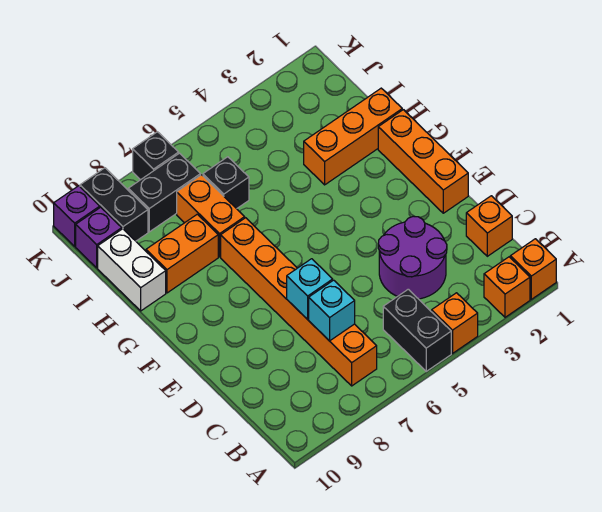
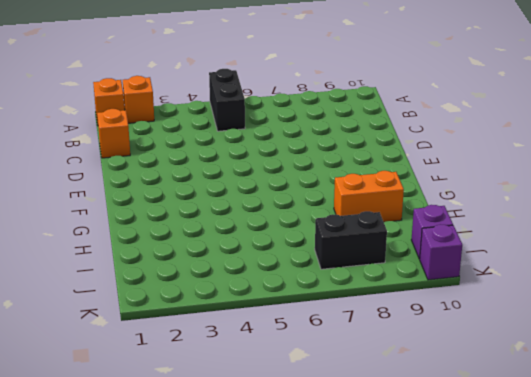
none -> orange 1x1 brick [432,293,478,353]
none -> orange 1x6 brick [221,218,377,386]
none -> purple 2x2 round brick [378,216,447,299]

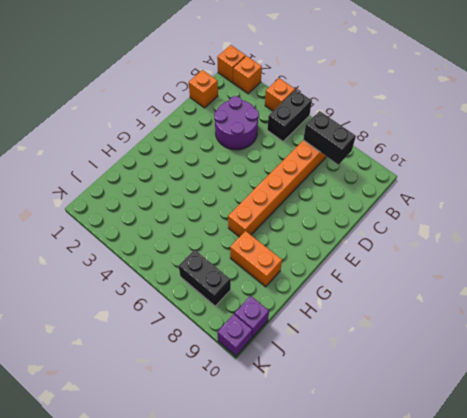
black 1x2 brick [303,111,356,165] -> black 1x2 brick turned to [80,168,148,241]
none -> orange 1x3 brick [378,110,468,213]
none -> orange 1x3 brick [304,88,402,185]
none -> orange 1x2 brick [177,175,245,257]

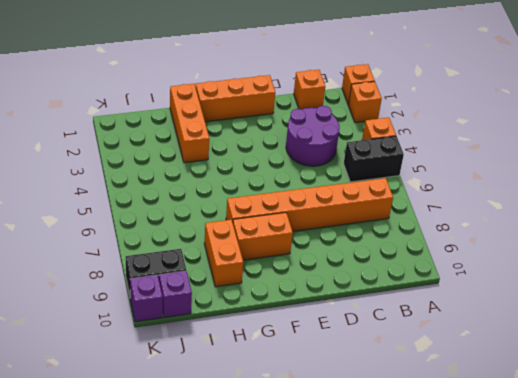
orange 1x2 brick [233,212,293,260] -> orange 1x2 brick moved to [177,175,245,257]
none -> white 1x2 brick [98,229,166,311]
none -> black 1x1 brick [203,157,249,209]
none -> black 1x2 brick [128,153,201,232]

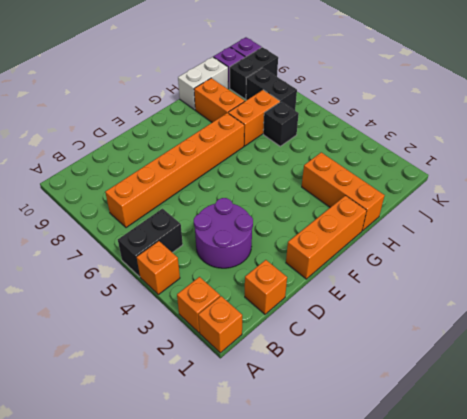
none -> black 1x1 brick [133,132,179,180]
none -> cyan 1x1 brick [309,280,355,341]
none -> cyan 1x1 brick [287,259,333,319]

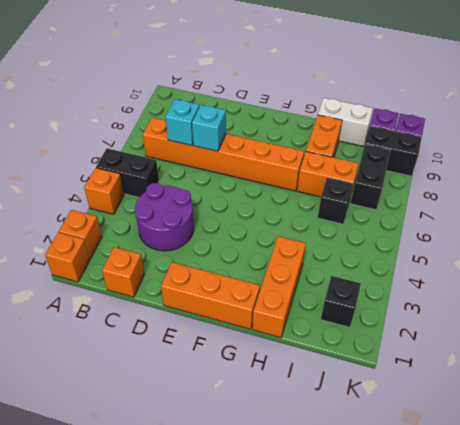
black 1x1 brick [321,276,361,327] -> black 1x1 brick moved to [133,132,179,180]

